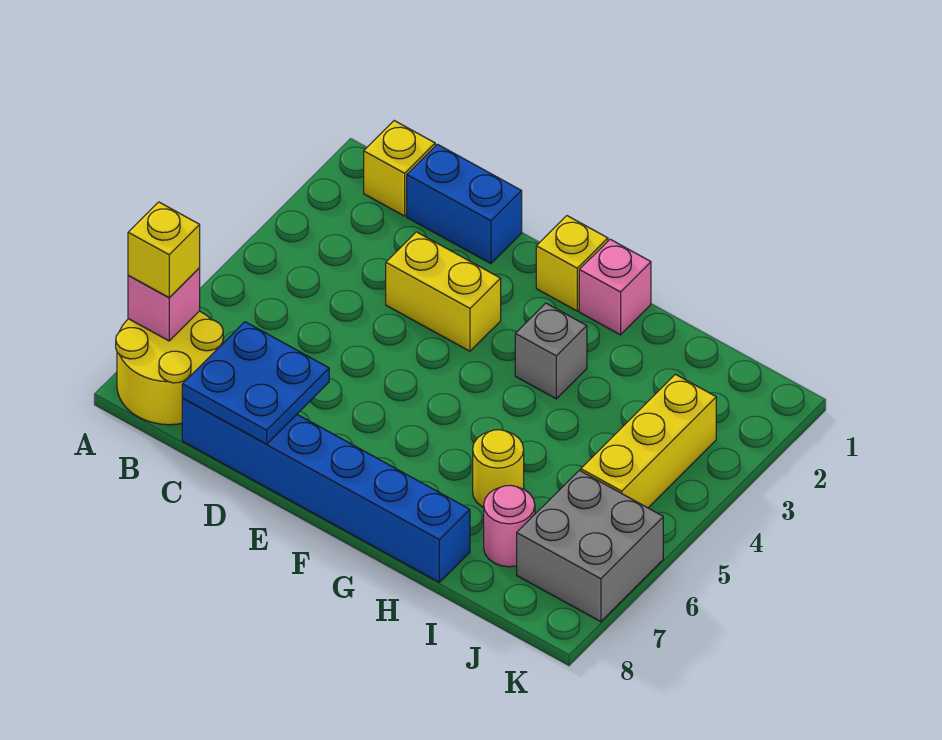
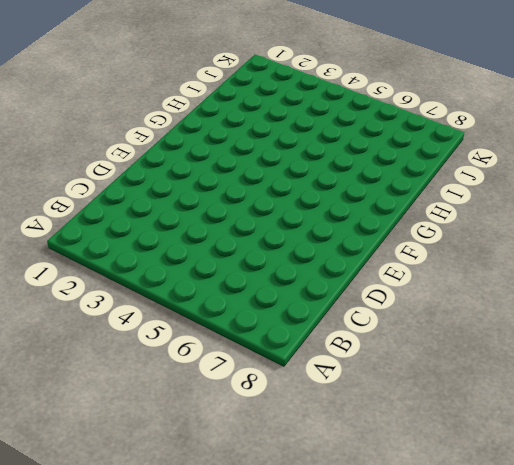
none -> yellow 2x2 round brick [116,311,223,425]
none -> yellow 1x1 brick [364,121,435,216]
none -> blue 1x2 brick [407,144,522,264]

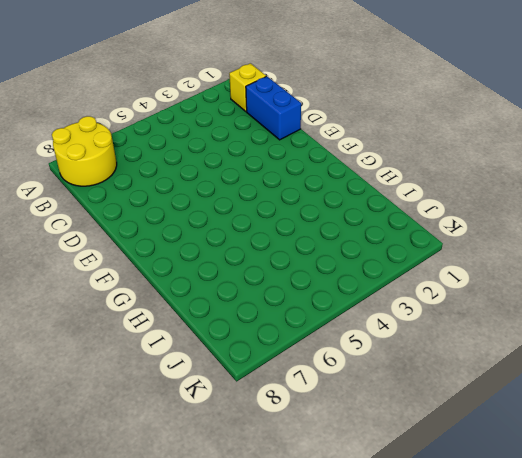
none -> blue 1x6 brick [182,399,470,582]
none -> yellow 1x2 brick [386,232,501,351]
none -> yellow 1x1 brick [536,216,608,311]

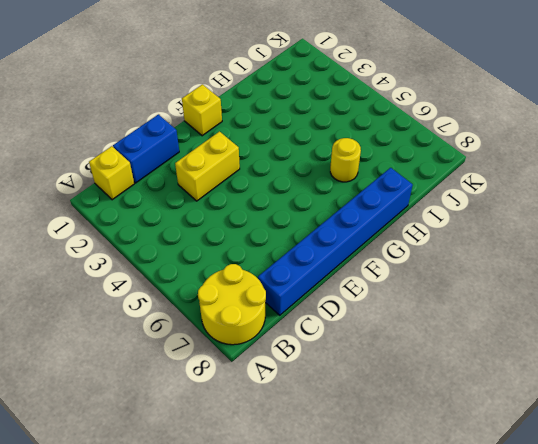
none -> pink 1x1 brick [579,239,651,335]
none -> grey 1x1 brick [515,303,587,399]
none -> pink 1x1 round brick [484,485,535,567]

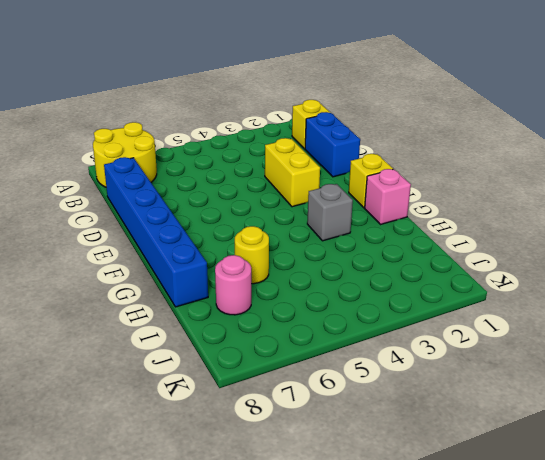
none -> yellow 1x3 brick [581,374,716,508]
none -> grey 2x2 brick [517,470,663,622]
none -> pink 1x1 brick [128,268,200,341]

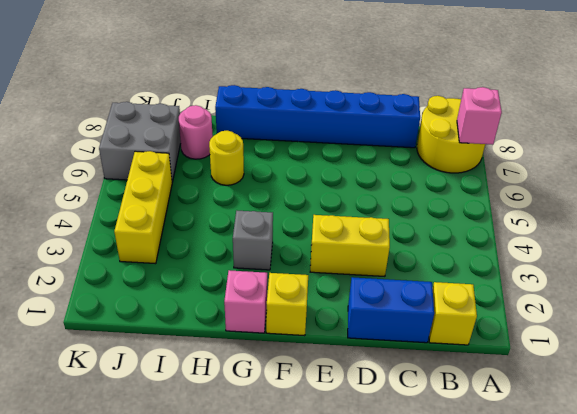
none -> blue 2x2 plate [182,322,329,444]
none -> yellow 1x1 brick [128,202,200,298]

